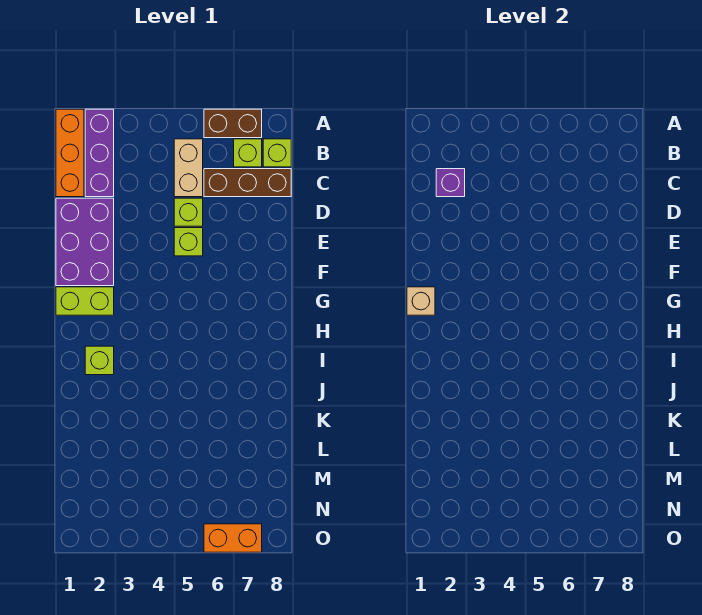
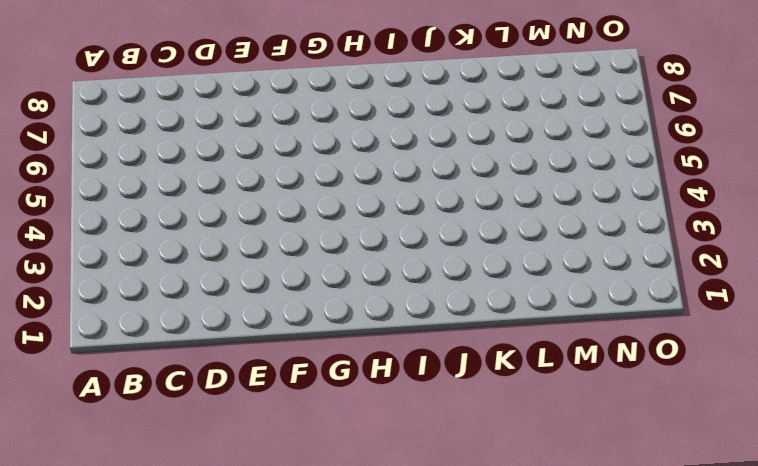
none -> orange 1x3 brick [56,109,84,197]
none -> purple 1x3 brick [85,109,114,197]
none -> brown 1x2 brick [204,109,262,138]

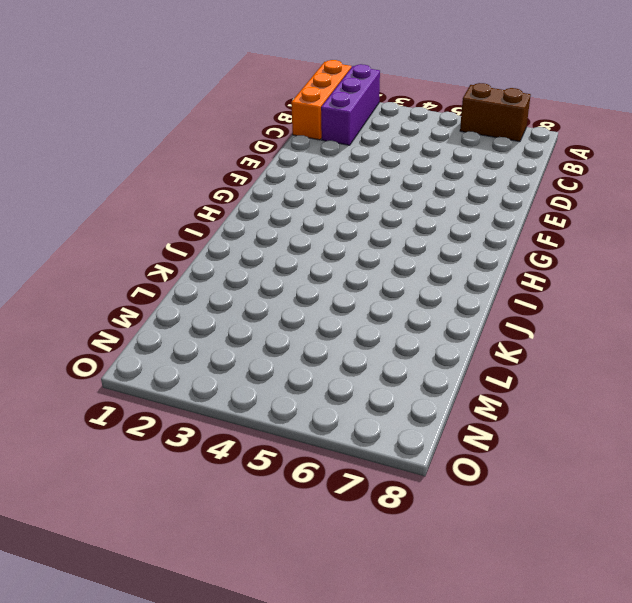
none -> tan 1x2 brick [174,139,203,197]
none -> lime 1x1 brick [234,139,262,167]
none -> lime 1x1 brick [263,139,291,167]

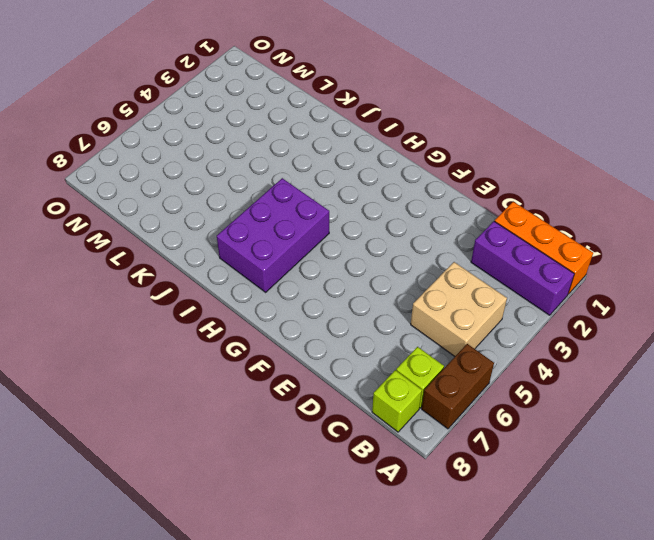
tan 2x2 brick [411,262,507,356] -> tan 1x2 brick [174,139,203,197]
purple 2x3 brick [217,178,329,292] -> purple 2x3 brick turned to [56,198,114,286]
none -> brown 1x3 brick [204,169,291,197]
none -> lime 1x1 brick [174,198,203,226]
none -> lime 1x1 brick [174,228,203,256]

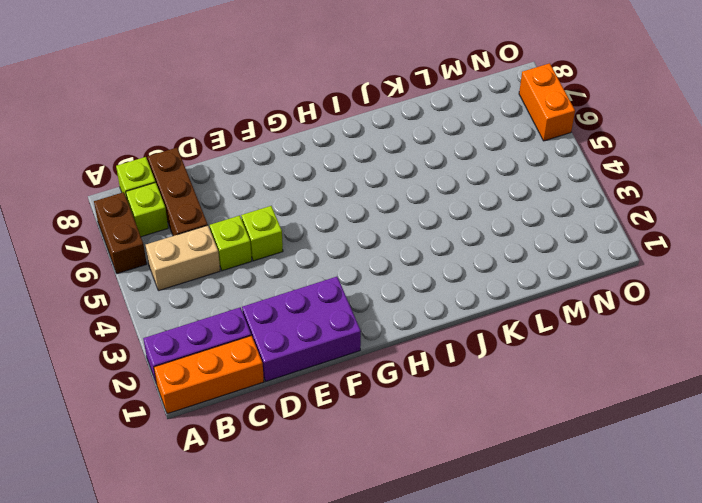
none -> lime 1x2 brick [56,287,114,315]
none -> lime 1x1 brick [85,346,114,375]
none -> purple 1x1 brick [436,169,465,197]

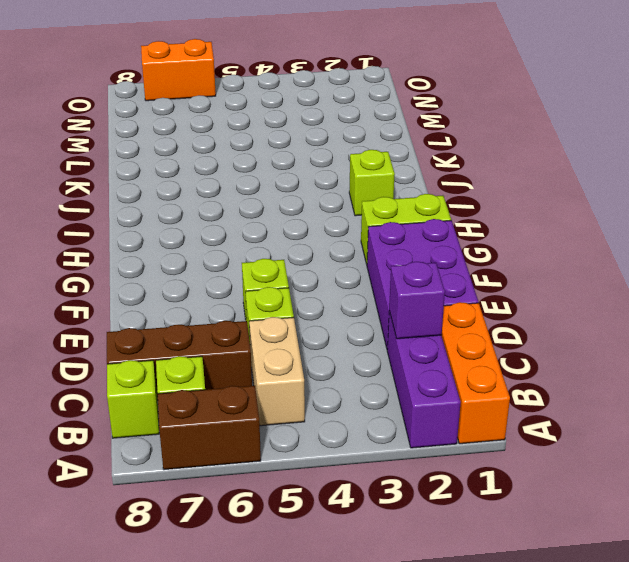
none -> tan 1x1 brick [407,287,435,315]

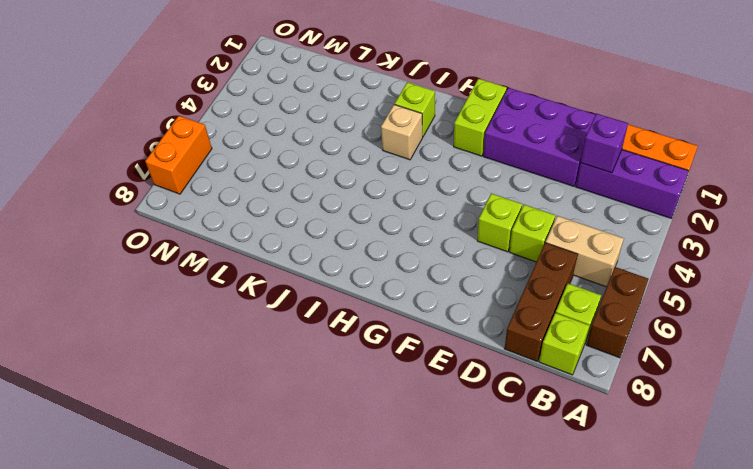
tan 1x1 brick [381,104,423,160] -> tan 1x1 brick moved to [407,287,435,315]

